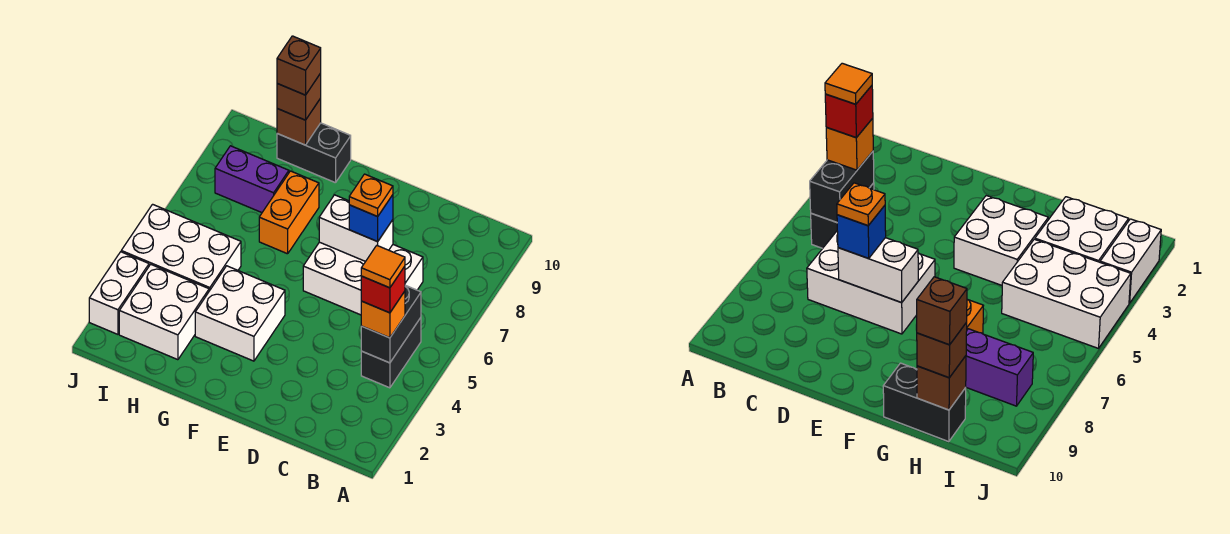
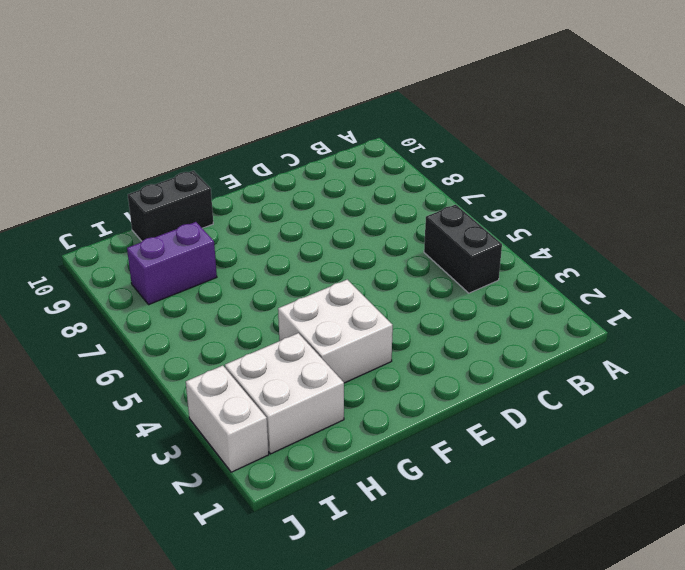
none -> white 2x3 brick [303,242,423,315]
none -> orange 1x2 brick [259,171,319,254]
none -> white 2x3 brick [121,204,241,291]

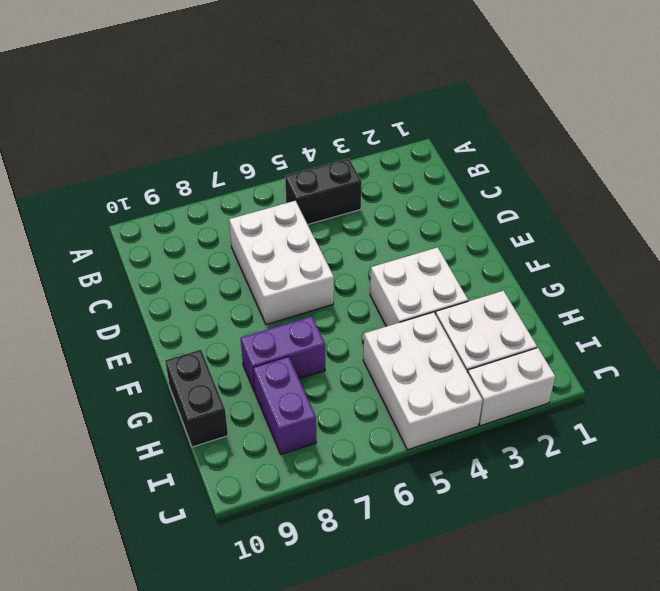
purple 1x2 brick [241,316,325,392] -> orange 1x2 brick [259,171,319,254]
none -> black 1x2 brick [361,285,421,363]
none -> white 1x2 brick [319,195,393,262]
none -> brown 1x1 brick [277,98,321,145]

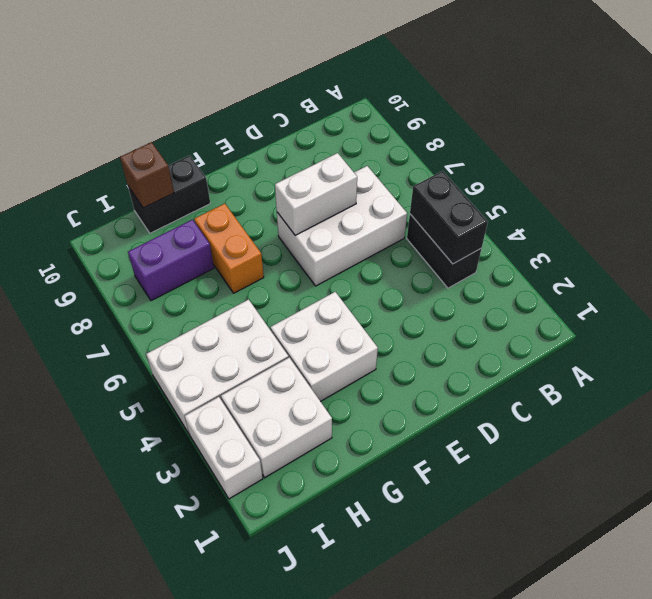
none -> orange 1x1 brick [361,291,405,338]
none -> blue 1x1 brick [349,195,393,242]
none -> brown 1x1 brick [277,73,321,120]

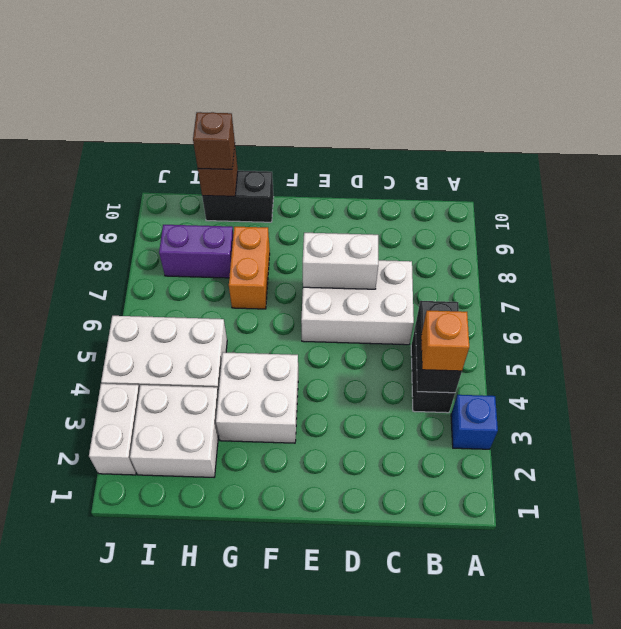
blue 1x1 brick [451,395,498,449] -> blue 1x1 brick moved to [349,195,393,242]
none -> red 1x1 brick [361,266,405,313]
none -> orange 1x1 plate [349,174,393,217]
none -> brown 1x1 brick [277,36,321,95]

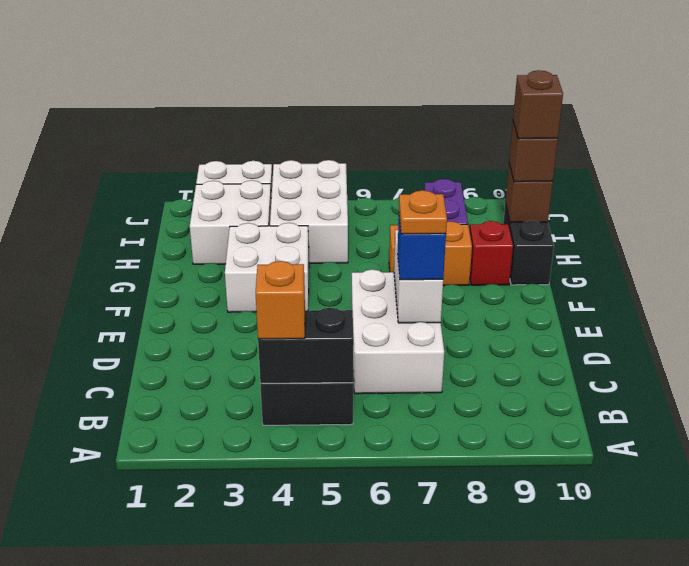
red 1x1 brick [470,221,513,285] -> red 1x1 brick moved to [361,266,405,313]
none -> orange 1x1 tile [361,245,405,288]

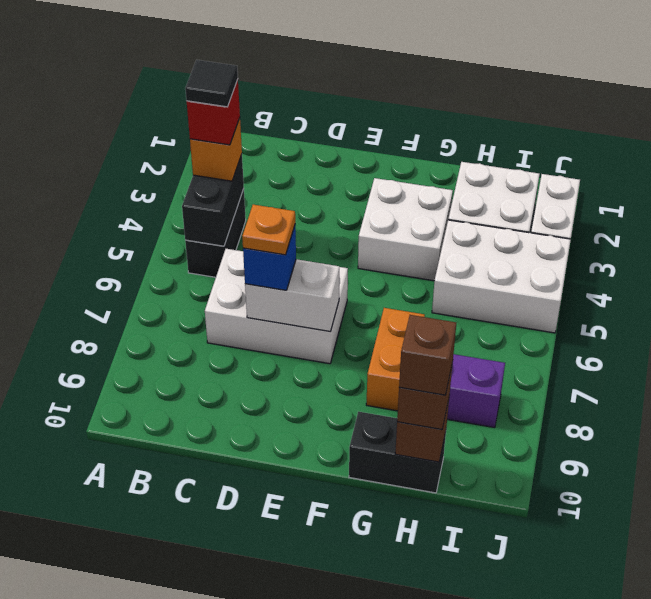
black 1x1 tile [185,60,238,107] -> orange 1x1 tile [361,245,405,288]

